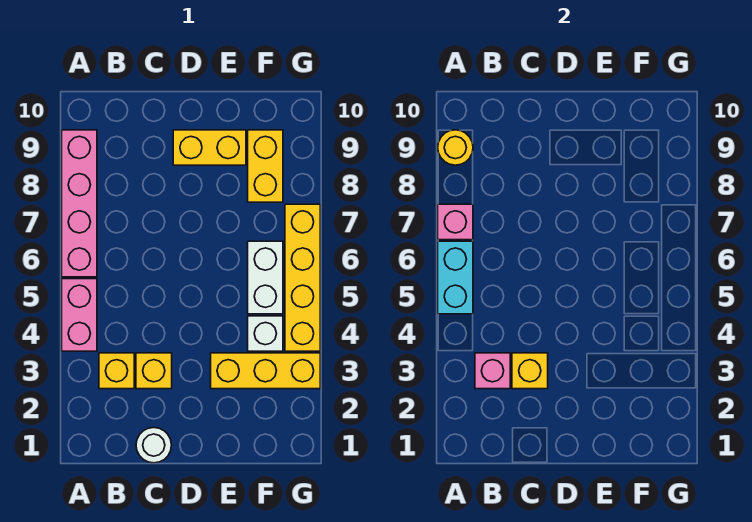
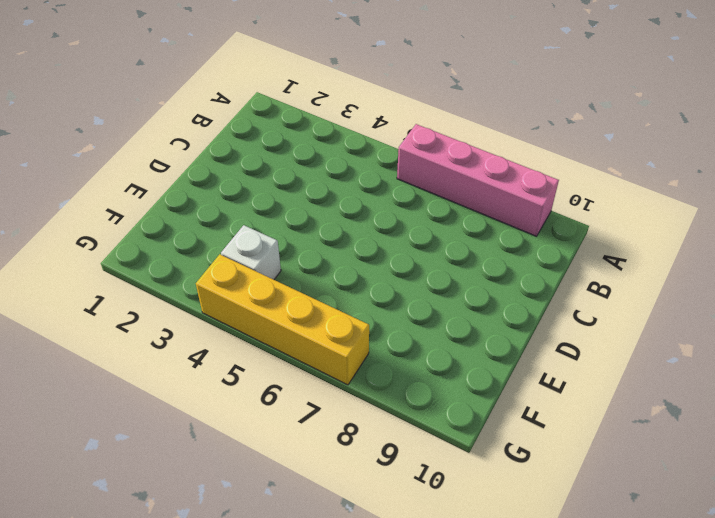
none -> pink 1x2 brick [62,279,97,351]
none -> yellow 1x1 brick [99,353,134,389]
none -> white 1x1 round brick [136,428,171,463]

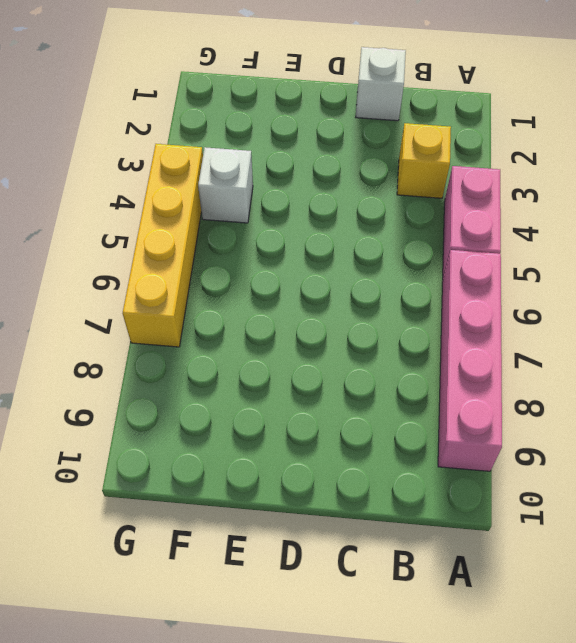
white 1x1 brick [356,47,406,121] -> white 1x1 round brick [136,428,171,463]
none -> yellow 1x1 brick [136,353,172,389]
none -> yellow 1x2 brick [173,130,246,165]
none -> yellow 1x3 brick [211,353,320,389]

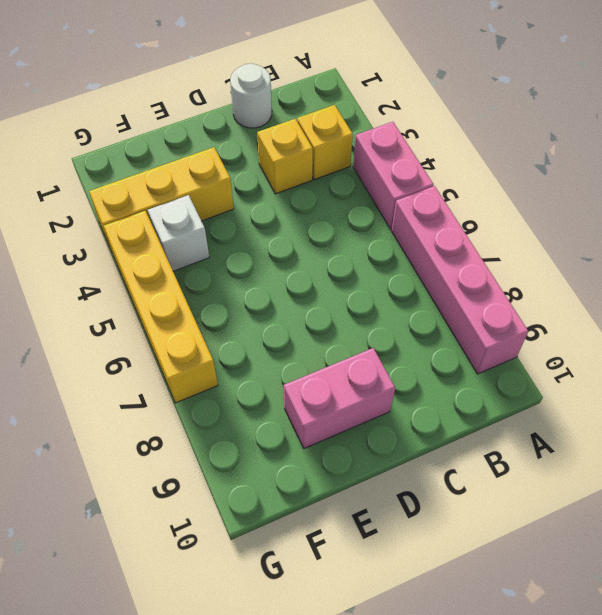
pink 1x2 brick [284,348,395,448] -> yellow 1x2 brick [173,130,246,165]
none -> white 1x2 brick [248,241,283,314]
none -> yellow 1x2 brick [248,130,283,202]
none -> cyan 1x2 brick [438,241,473,314]

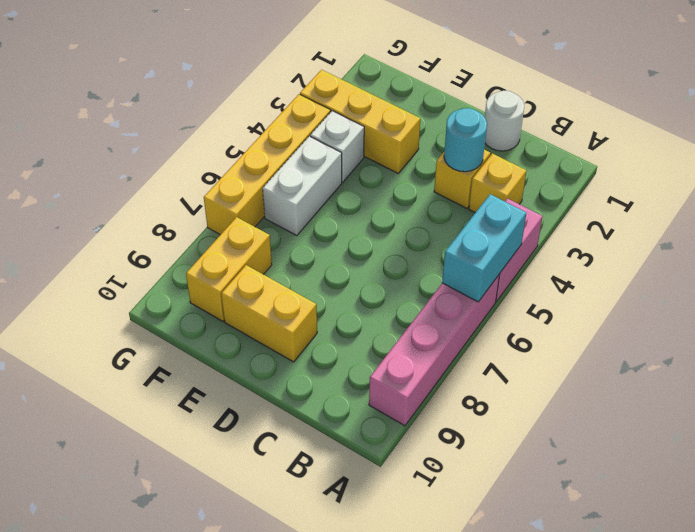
cyan 1x1 round brick [444,108,487,172] -> yellow 1x1 brick [512,353,548,389]
none -> pink 1x1 brick [438,204,473,240]
none -> yellow 1x1 round brick [438,130,473,165]
none -> pink 1x1 brick [475,353,510,389]

